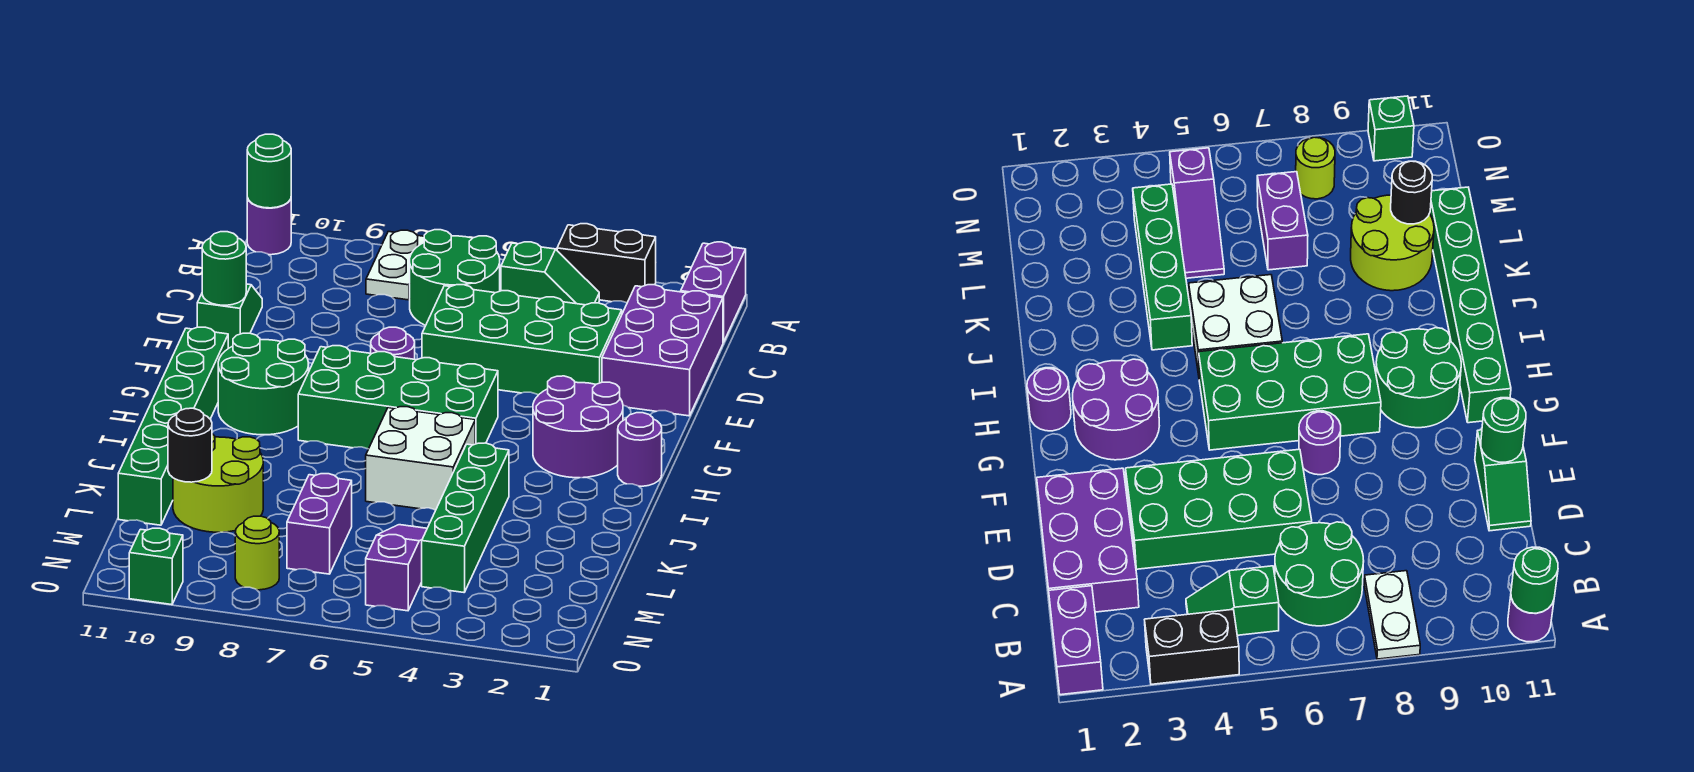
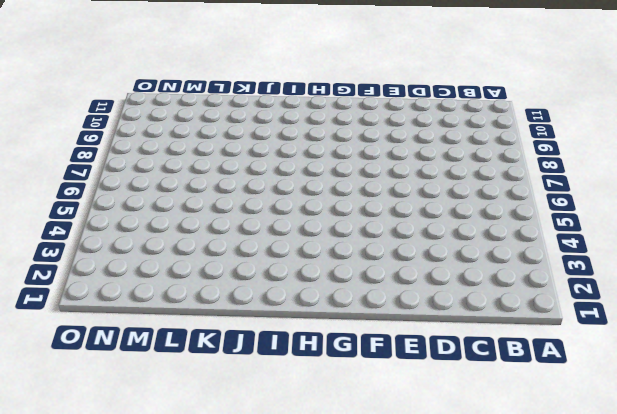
none -> purple 1x2 brick [681,242,746,342]
none -> black 1x2 brick [557,224,656,303]
none -> white 1x2 plate [366,230,424,300]

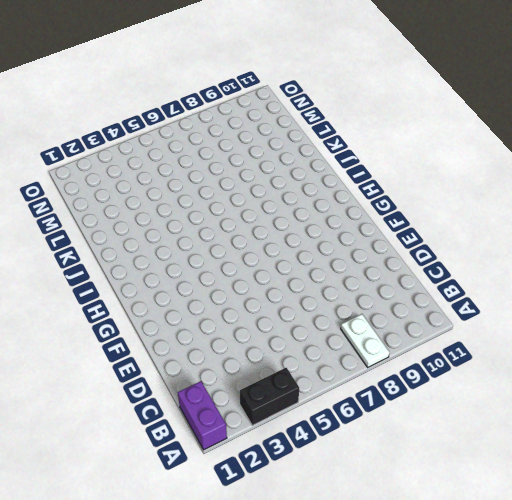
none -> purple 1x1 round brick [247,198,291,255]
none -> green 1x2 slope [501,242,599,305]
none -> green 2x2 round brick [410,230,500,326]

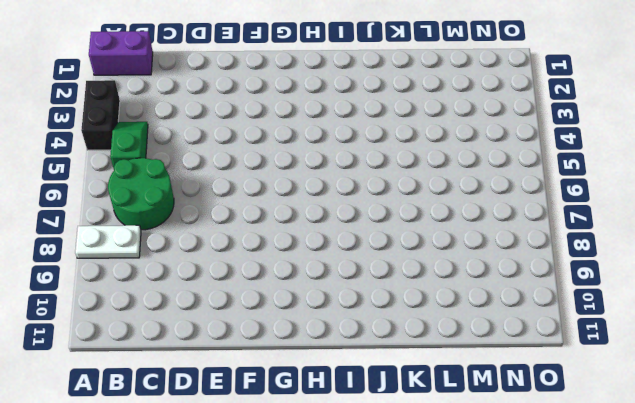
none -> purple 1x1 round brick [247,198,291,255]
none -> purple 2x3 brick [602,285,723,416]
none -> green 2x4 brick [422,285,622,395]

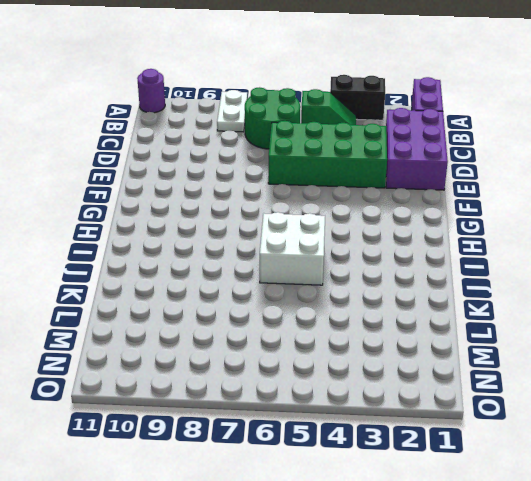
none -> green 1x2 slope [197,284,262,348]
none -> purple 1x1 round brick [371,327,415,359]
none -> purple 2x2 round brick [533,376,623,478]

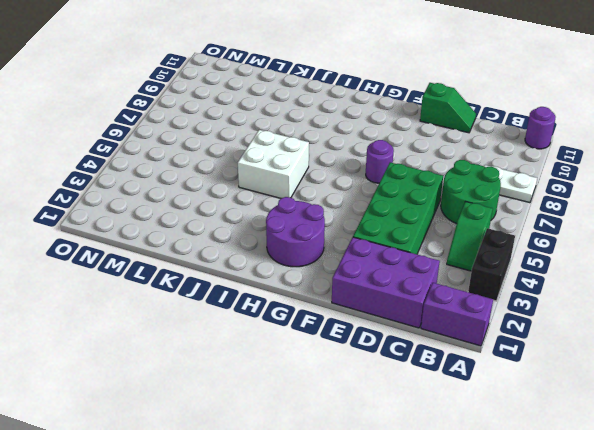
none -> green 2x4 brick [298,346,498,449]
none -> green 2x2 round brick [218,333,309,435]
none -> green 1x6 brick [118,327,228,525]

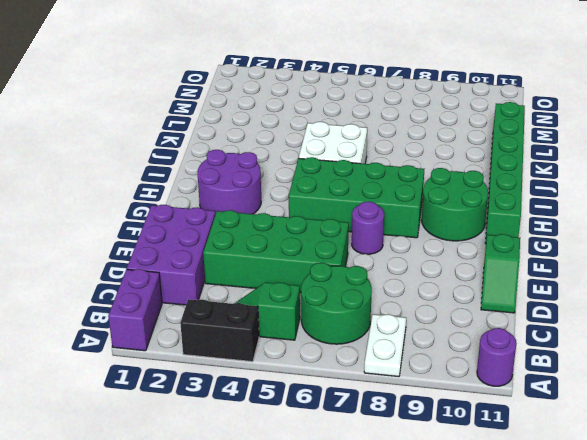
none -> purple 1x1 round brick [618,413,662,486]
none -> green 1x4 brick [422,443,509,592]
none -> lime 2x2 round brick [173,434,263,532]

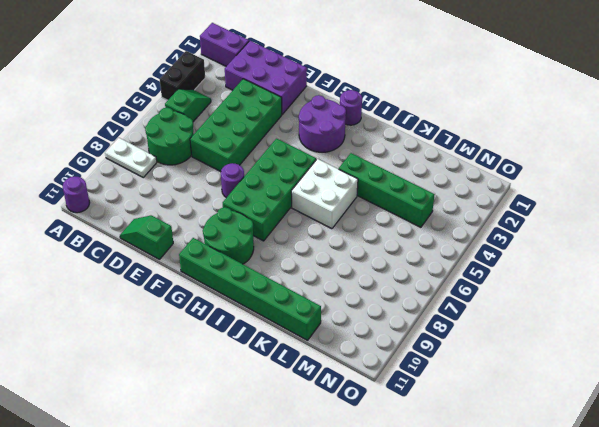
none -> lime 2x2 round brick [173,434,263,532]
none -> purple 1x3 slope [366,525,427,611]
none -> purple 1x2 brick [287,474,352,574]

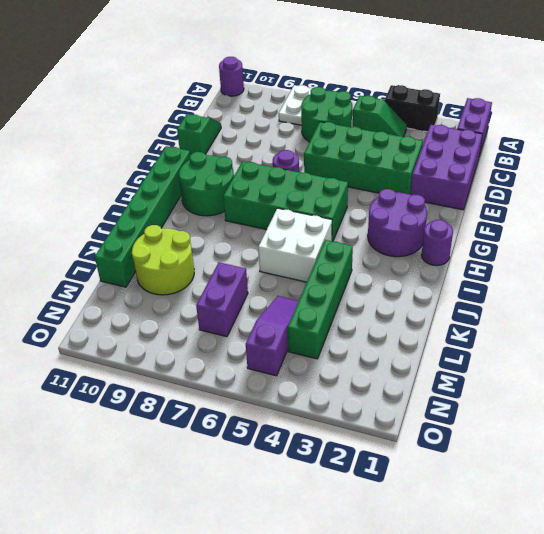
none -> lime 1x1 round brick [235,516,279,590]
none -> green 1x1 brick [129,528,183,605]
none -> green 1x1 round brick [247,134,291,208]

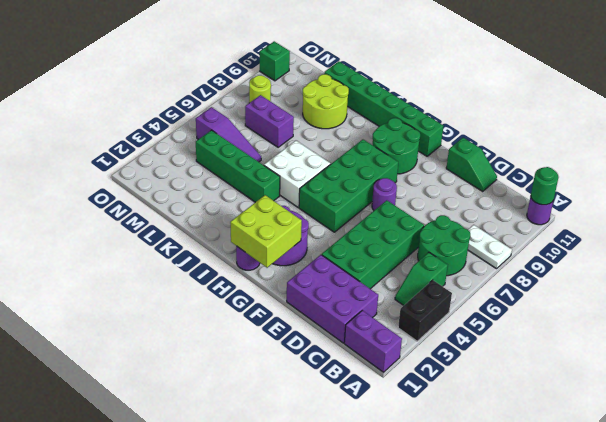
lime 2x2 brick [230,195,302,268] -> none
none -> green 1x1 round brick [202,232,246,305]
none -> black 1x1 round brick [168,408,212,482]

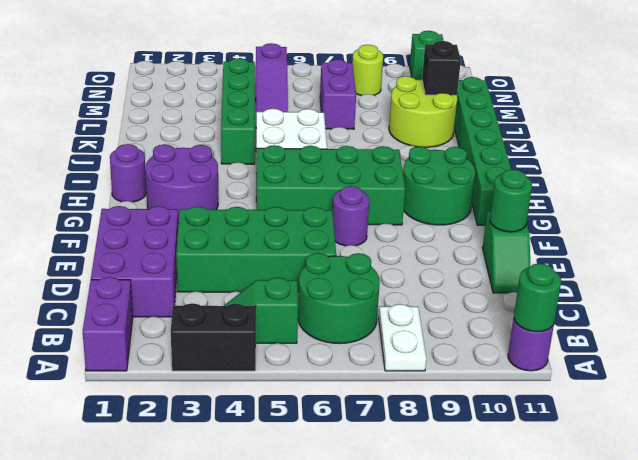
black 1x1 brick [422,41,461,95] -> black 1x1 round brick [168,408,212,482]

